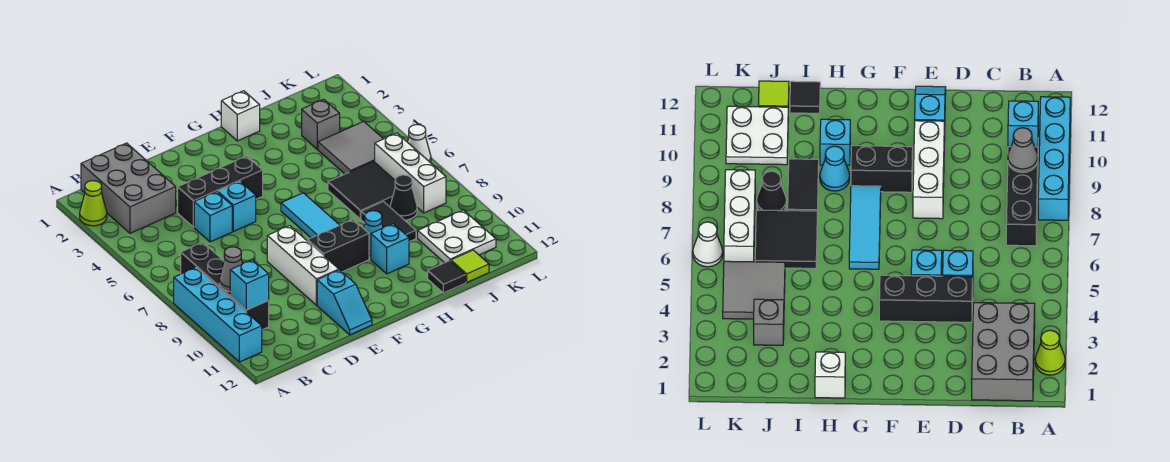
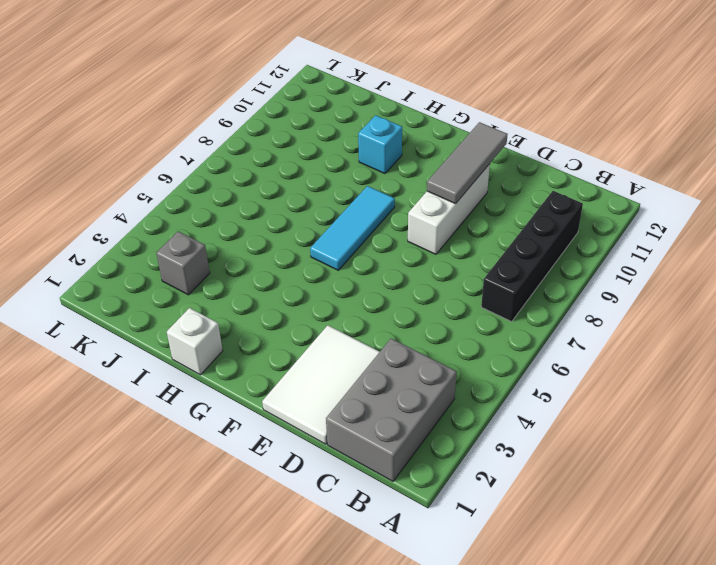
white 2x3 tile [262,325,379,444] -> none
grey 1x3 tile [427,122,508,204] -> none
none -> lime 1x1 cone [80,181,107,226]
none -> cyan 1x4 brick [174,268,262,362]
none -> black 1x3 brick [178,156,263,227]

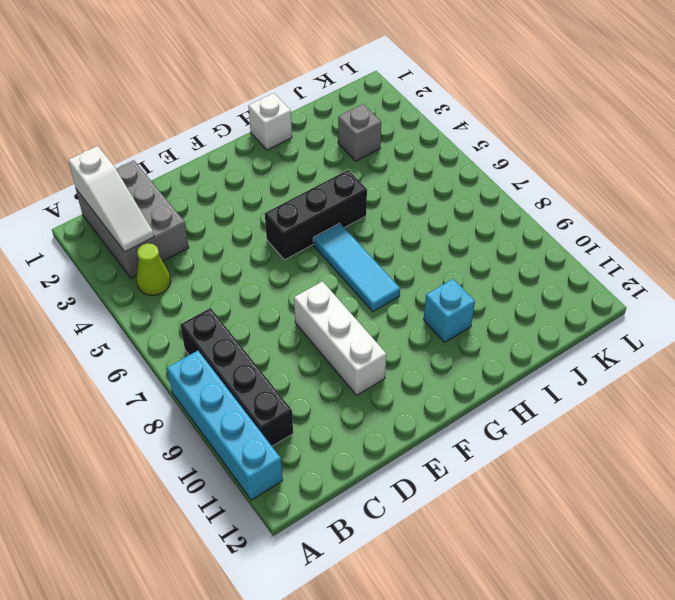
white 1x3 slope [68,146,154,252] -> none
lime 1x1 cone [137,243,171,296] -> lime 1x1 cone moved to [80,181,107,226]
black 1x3 brick [265,170,367,260] -> black 1x3 brick moved to [178,156,263,227]
none -> cyan 1x1 brick [194,192,232,242]
none -> cyan 1x1 brick [218,181,256,231]
none -> cyan 1x2 slope [317,270,372,335]

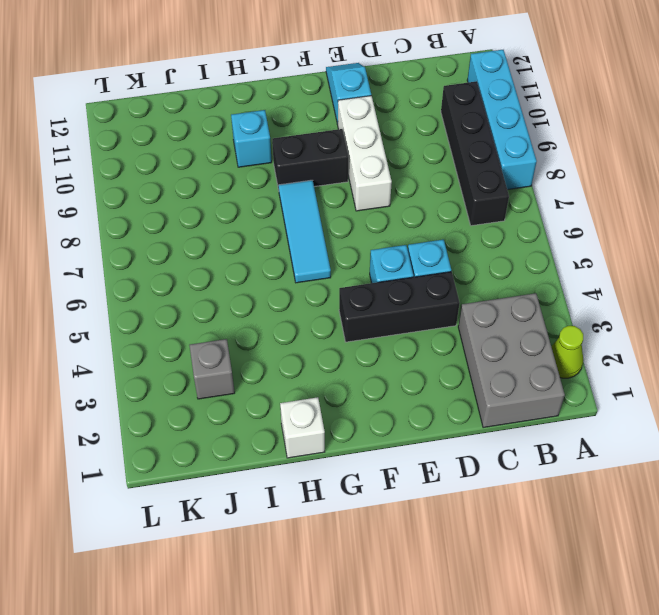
none -> cyan 1x1 cone [364,211,383,256]
none -> black 2x2 tile [328,162,395,219]
none -> black 1x2 tile [361,201,416,242]

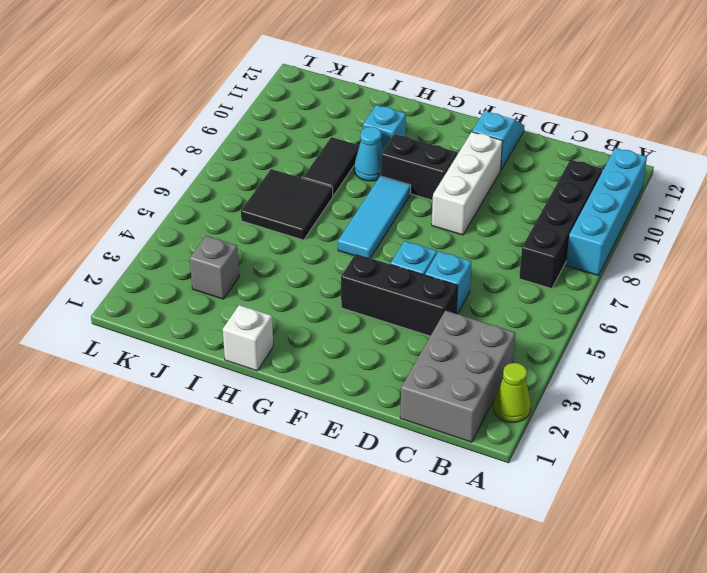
none -> black 1x1 tile [428,261,466,293]
none -> grey 2x2 tile [318,121,383,174]
none -> black 1x1 cone [390,175,417,220]

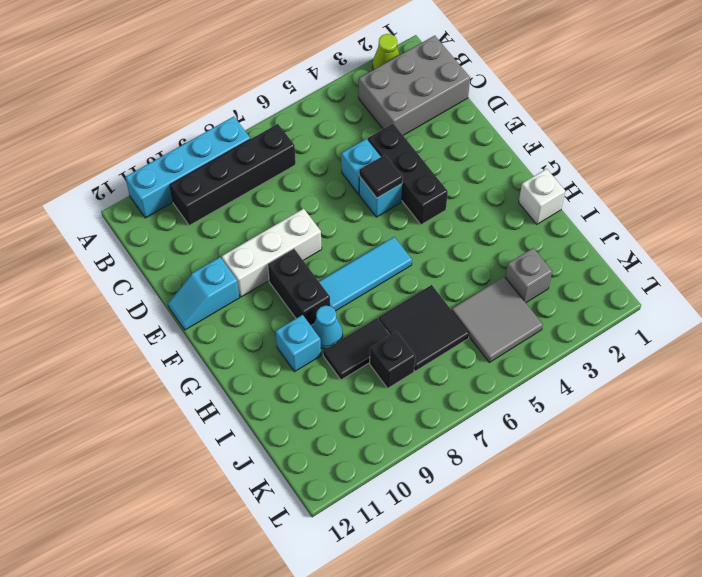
black 1x1 tile [359,155,403,198] -> black 1x1 tile moved to [428,261,466,293]
black 1x1 brick [370,331,415,388] -> black 1x1 cone [390,175,417,220]
none -> white 2x2 plate [418,210,496,263]
none -> lime 1x1 tile [451,250,489,282]
none -> white 1x3 brick [375,133,446,213]

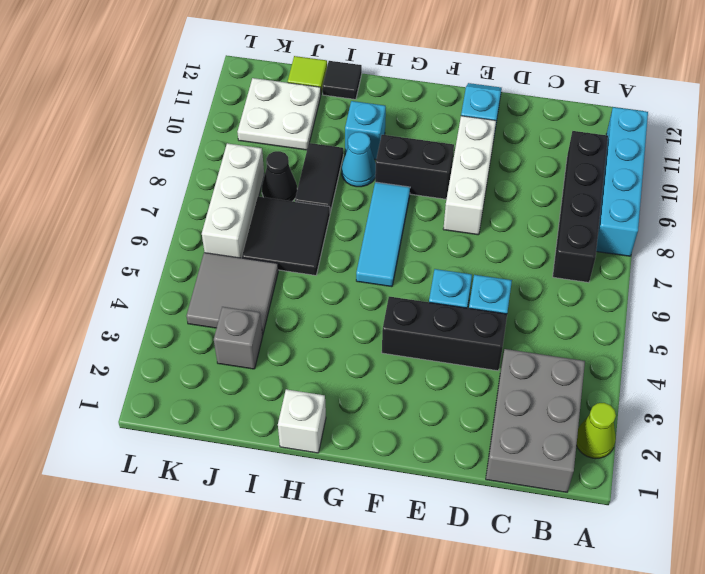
none -> white 1x1 cone [408,125,431,163]
none -> grey 1x1 cone [219,247,242,292]
none -> cyan 1x1 brick [230,260,269,310]

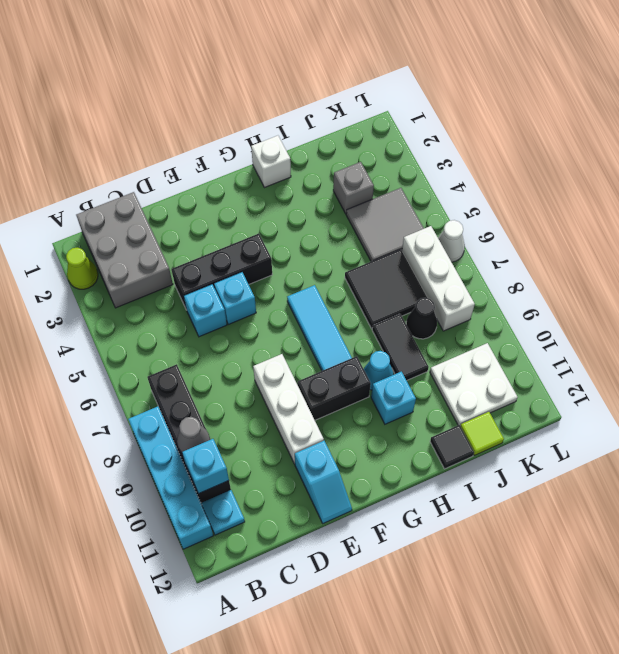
cyan 1x1 plate [201,490,245,535] -> none

